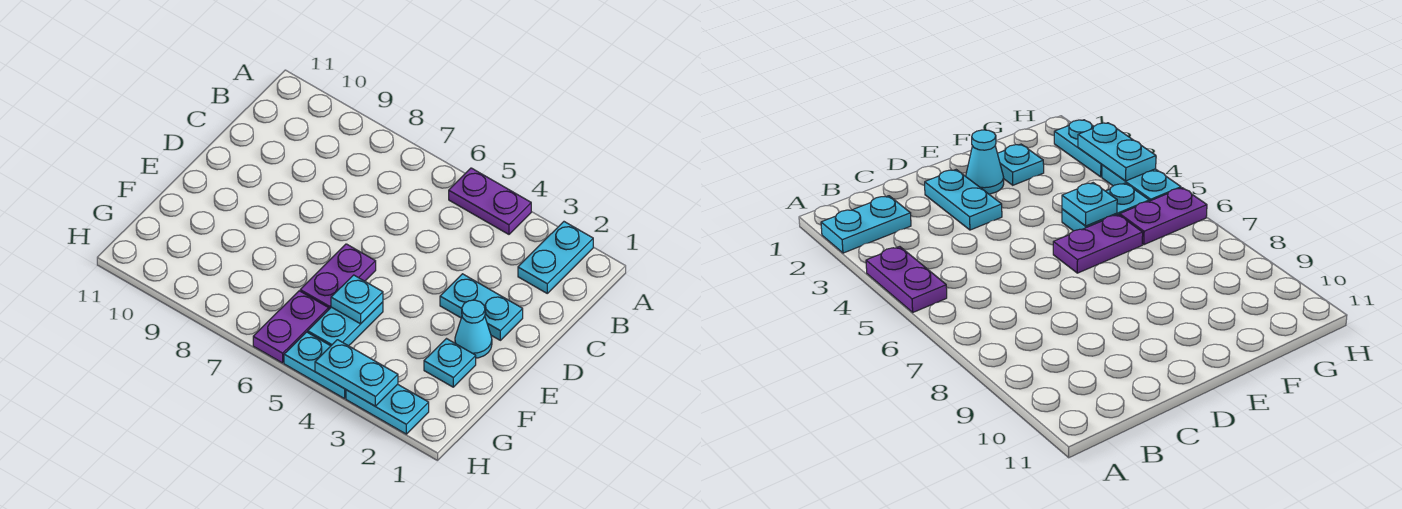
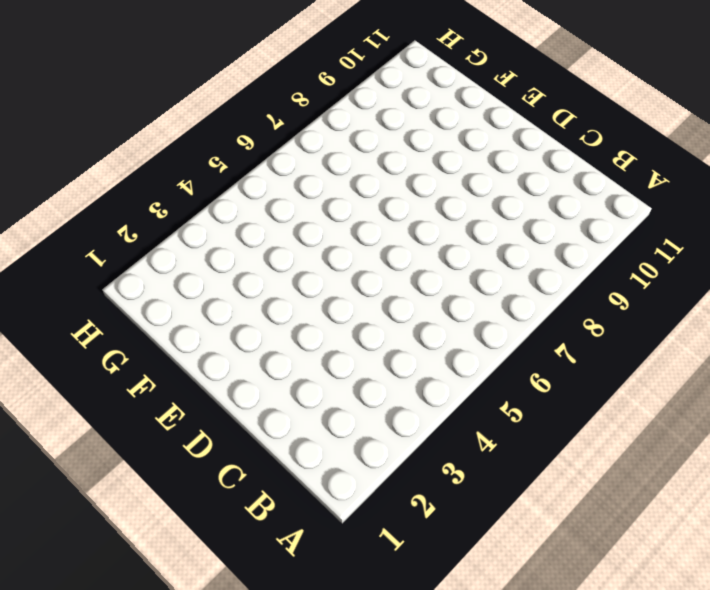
none -> cyan 1x2 plate [518,222,593,293]
none -> purple 1x2 plate [449,168,531,234]
none -> cyan 1x2 plate [440,274,523,340]

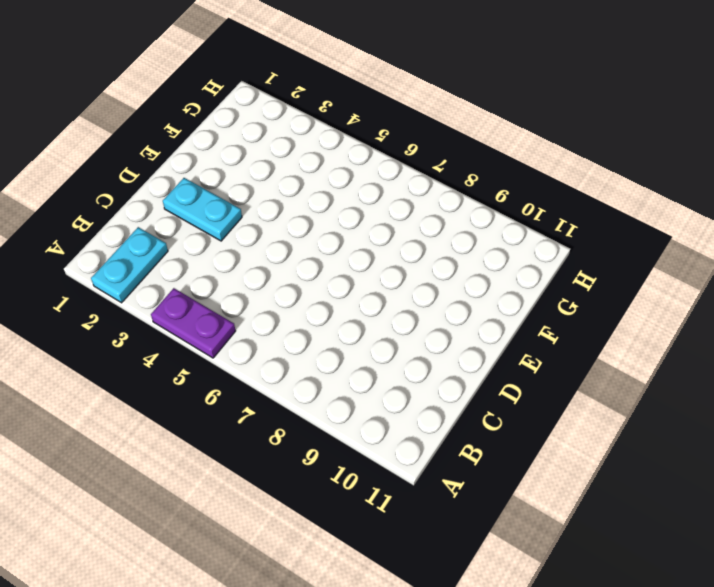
none -> cyan 1x1 cone [455,300,492,358]
none -> purple 1x2 plate [300,244,376,309]
none -> cyan 1x1 plate [424,339,476,387]

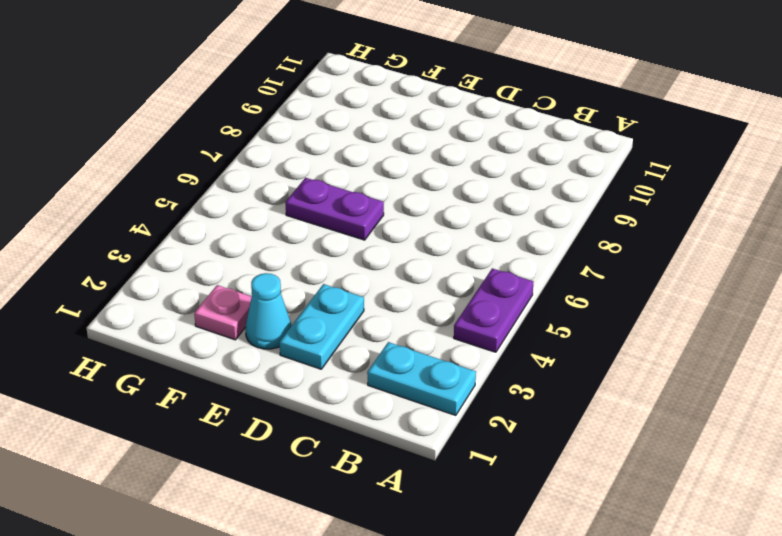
pink 1x1 plate [194,285,252,340] -> cyan 1x1 plate [424,339,476,387]
none -> cyan 1x2 plate [308,302,383,346]
none -> purple 1x2 plate [253,291,329,363]
none -> cyan 1x2 plate [346,384,429,434]

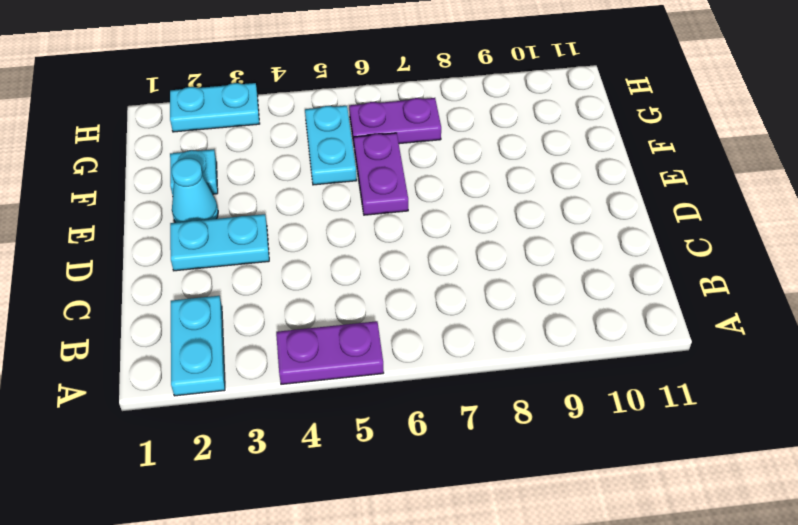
purple 1x2 plate [349,98,441,144] -> purple 1x2 plate turned to [253,291,329,363]
none -> cyan 1x2 plate [284,332,346,399]
none -> cyan 1x1 plate [331,275,383,324]
none -> cyan 1x2 plate [315,340,398,406]

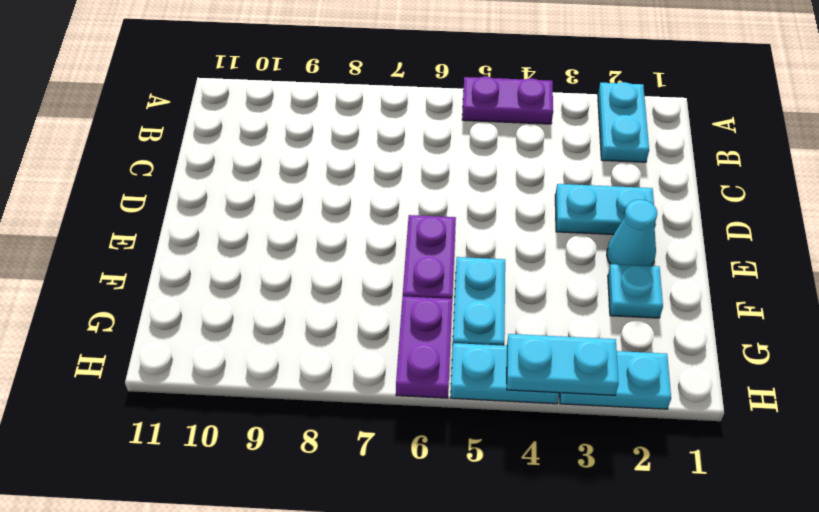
none -> cyan 1x1 plate [331,275,383,324]

